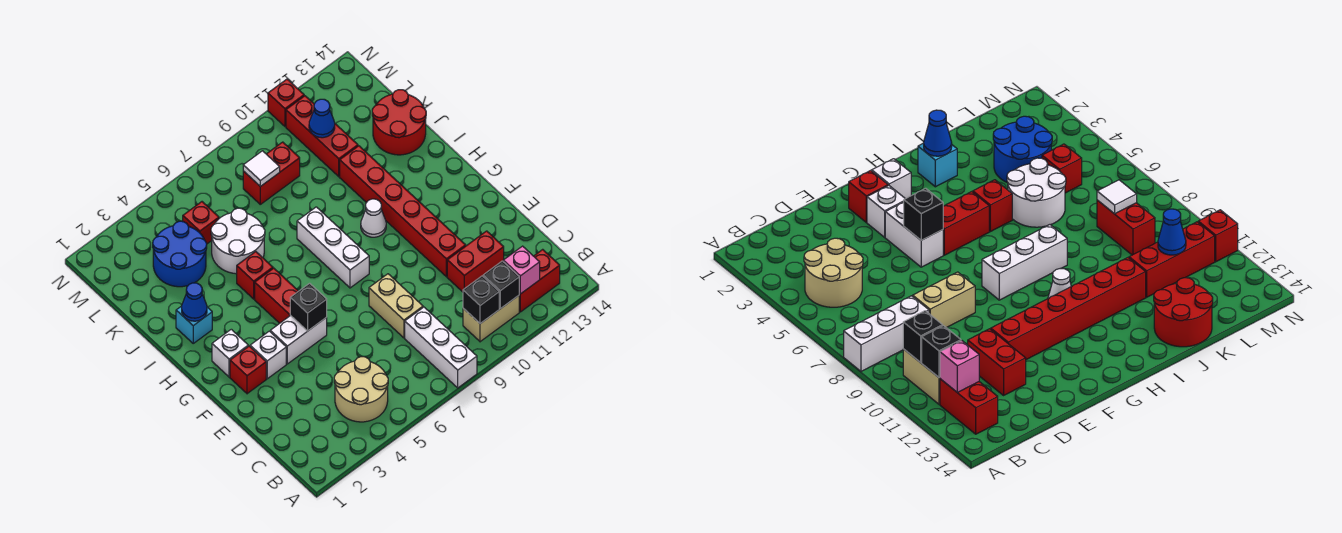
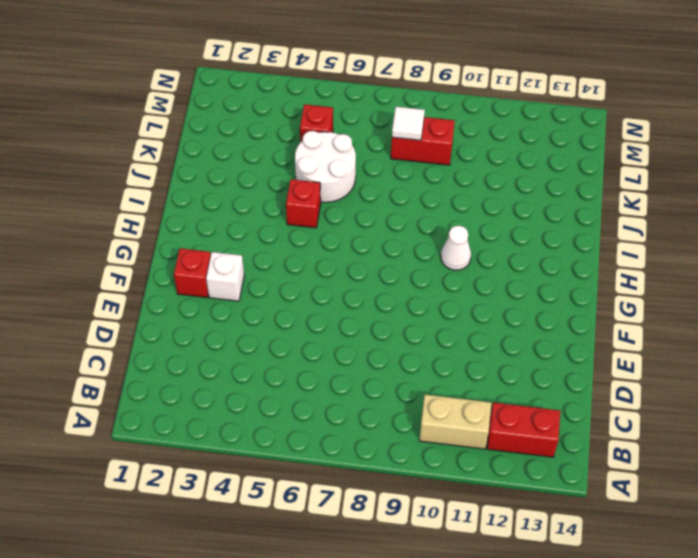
none -> white 1x3 brick [405,307,477,388]
none -> tan 2x2 round brick [334,357,388,422]
none -> tan 1x2 brick [369,274,423,338]
none -> red 1x2 brick [447,231,504,292]

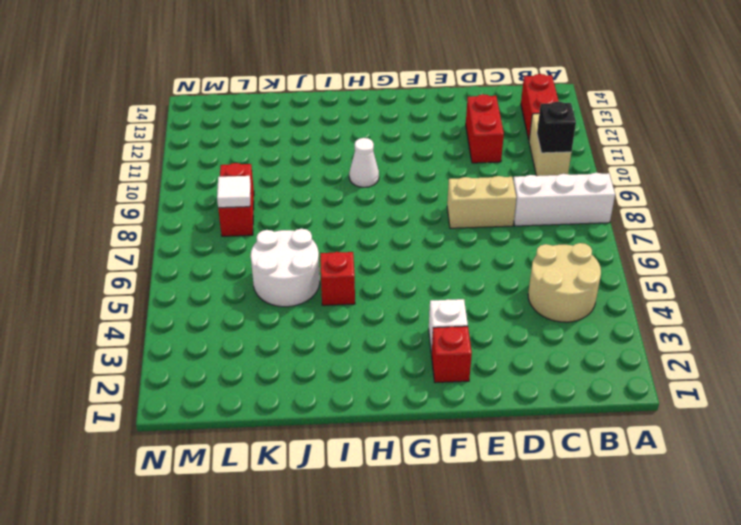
none -> red 1x6 brick [340,146,466,277]
none -> white 1x2 brick [270,315,327,364]
none -> white 1x1 brick [212,329,248,377]
none -> red 1x2 brick [255,268,298,323]

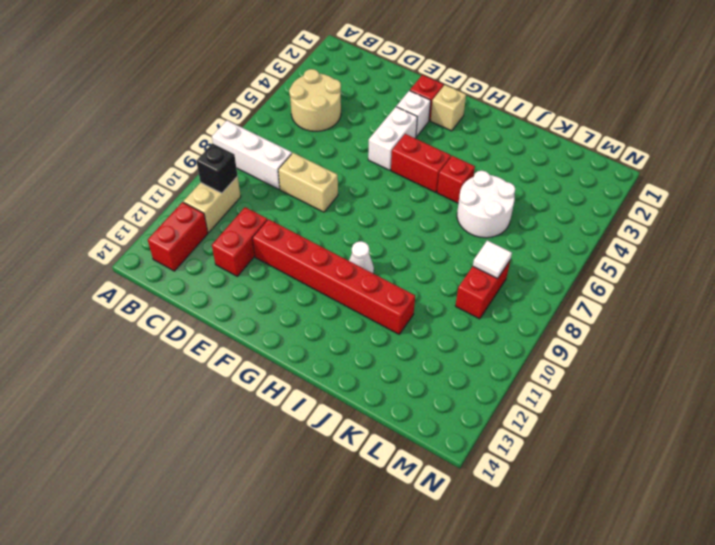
tan 1x1 brick [431,85,466,131] -> white 1x1 brick [212,329,248,377]
none -> white 1x3 brick [297,207,369,288]
none -> cyan 1x1 brick [176,306,212,343]
none -> red 2x2 round brick [372,90,426,155]
none -> blue 2x2 round brick [153,221,207,287]

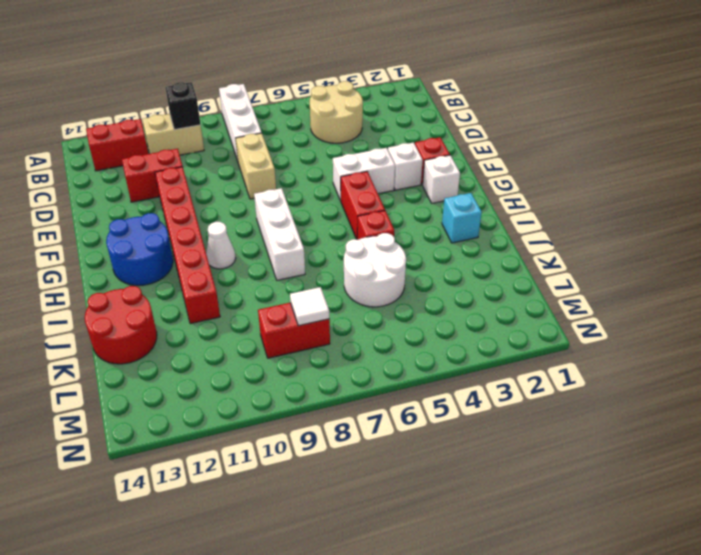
blue 2x2 round brick [106,213,173,285] -> blue 2x2 round brick moved to [153,221,207,287]
none -> red 1x3 brick [286,96,358,177]
none -> red 1x1 brick [183,202,219,244]
none -> red 1x1 brick [268,79,304,126]
none -> black 1x1 brick [483,261,519,309]

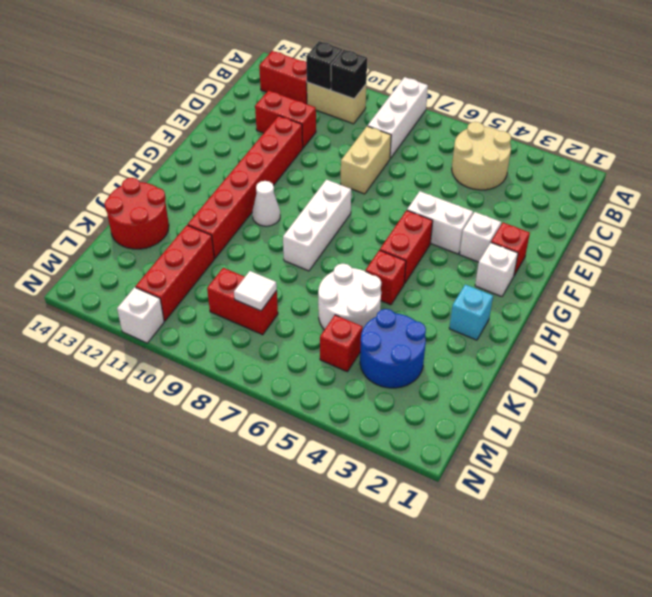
white 1x1 brick [117,287,164,343] -> red 1x1 brick [268,79,304,126]
none -> pink 1x1 brick [503,246,540,294]
none -> black 1x1 brick [290,283,327,331]
none -> blue 1x1 cone [182,283,207,321]
none -> blue 1x1 cone [309,99,335,138]

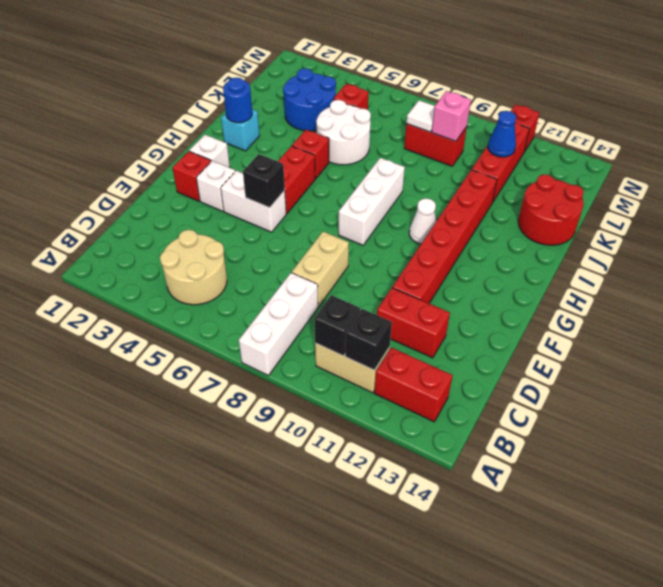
blue 1x1 round brick [223,78,252,123] -> blue 1x1 cone [182,283,207,321]
pink 1x1 brick [432,91,471,141] -> pink 1x1 brick moved to [503,246,540,294]

